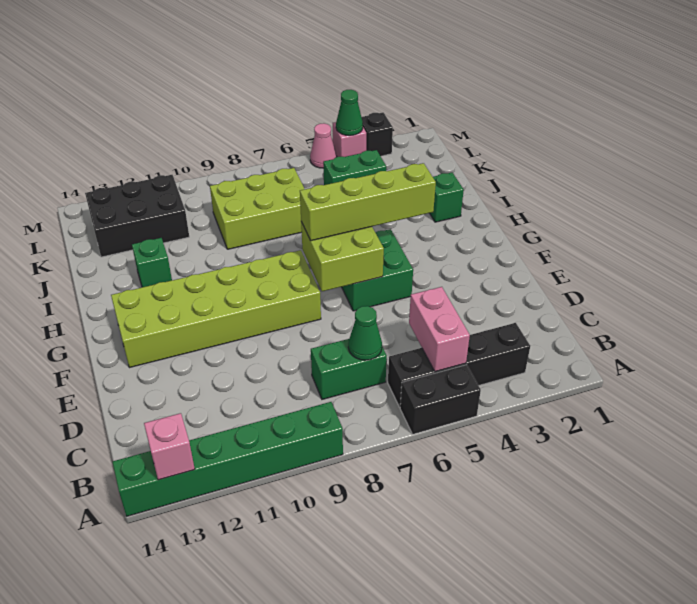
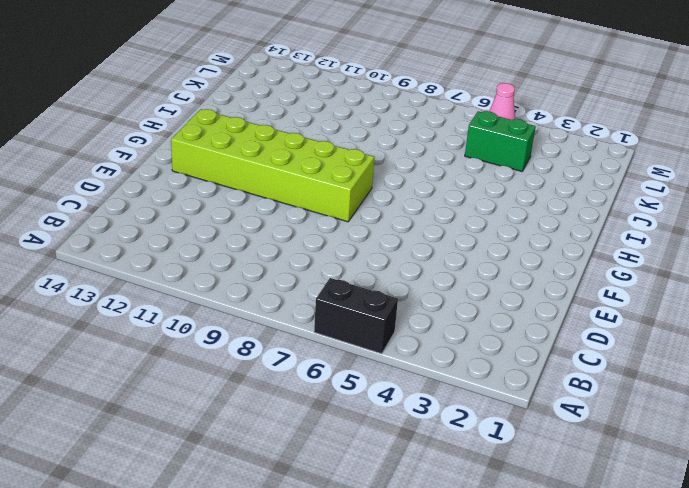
none -> green 1x6 brick [112,402,343,516]
none -> black 1x4 brick [388,323,530,407]
none -> green 1x2 brick [311,339,387,399]

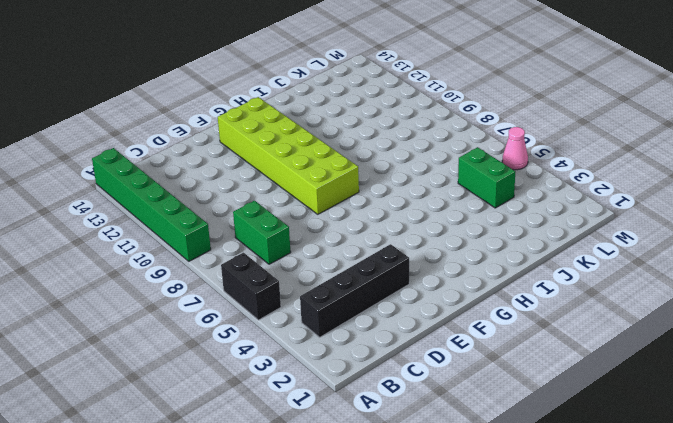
black 1x4 brick [300,244,409,337] -> black 1x4 brick turned to [388,323,530,407]
none -> green 2x2 brick [342,229,413,311]
none -> green 1x1 brick [430,173,464,222]
none -> green 1x1 brick [132,238,172,287]

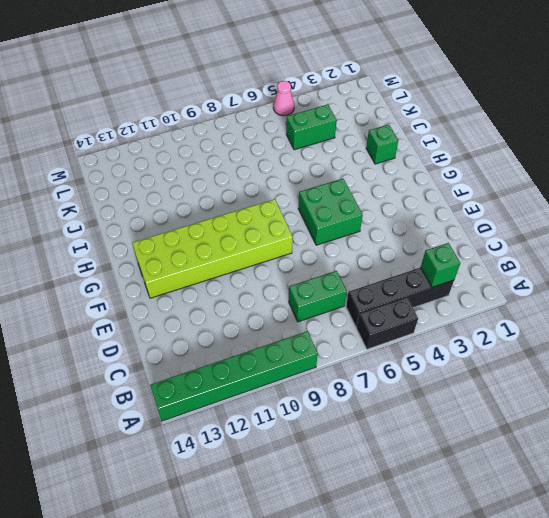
green 1x1 brick [421,243,460,287] -> green 1x1 brick moved to [132,238,172,287]
none -> lime 2x3 brick [210,168,304,249]
none -> black 2x3 brick [85,175,189,257]
none -> black 1x1 brick [362,113,393,156]

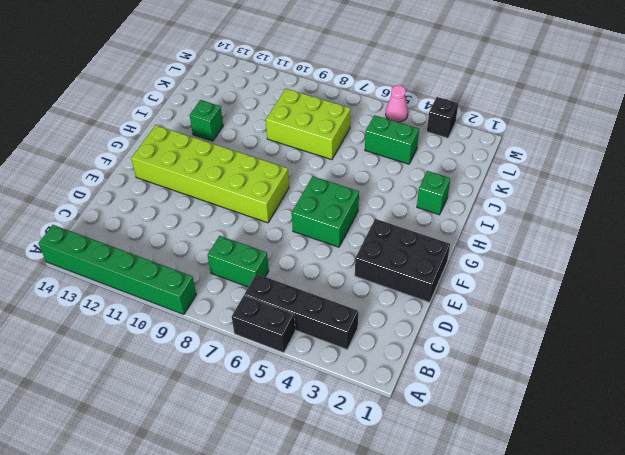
black 2x3 brick [355,219,450,302] -> black 2x3 brick moved to [85,175,189,257]
none -> pink 1x1 brick [333,122,366,157]
none -> pink 1x1 brick [144,413,195,480]
none -> pink 1x2 brick [409,287,470,372]

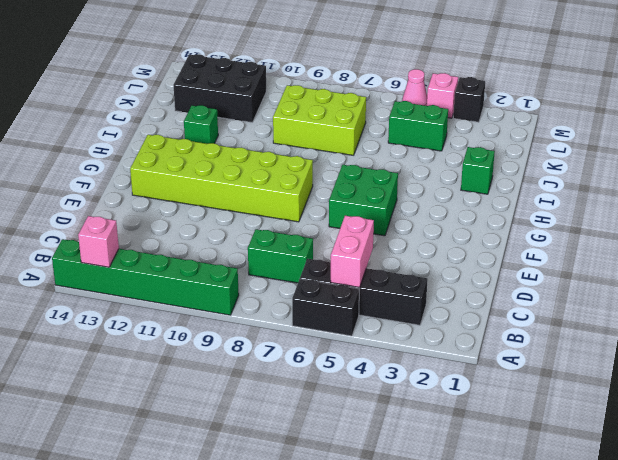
none -> green 1x1 cone [348,306,382,360]
none -> lime 2x2 brick [301,222,384,291]
none -> green 1x1 cone [336,90,363,136]

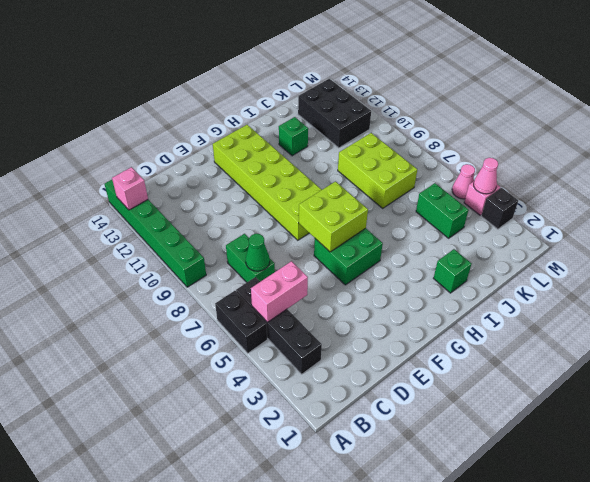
pink 1x1 cone [474,158,498,194] -> green 1x1 cone [336,90,363,136]
none -> lime 1x4 brick [300,163,436,241]

